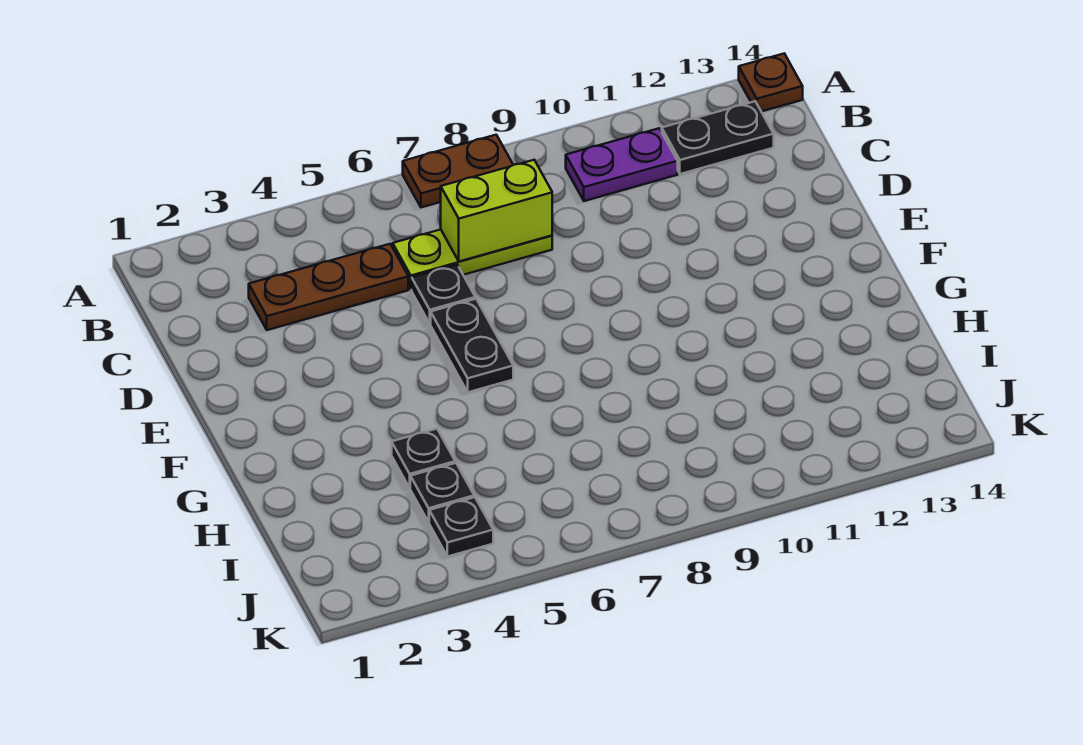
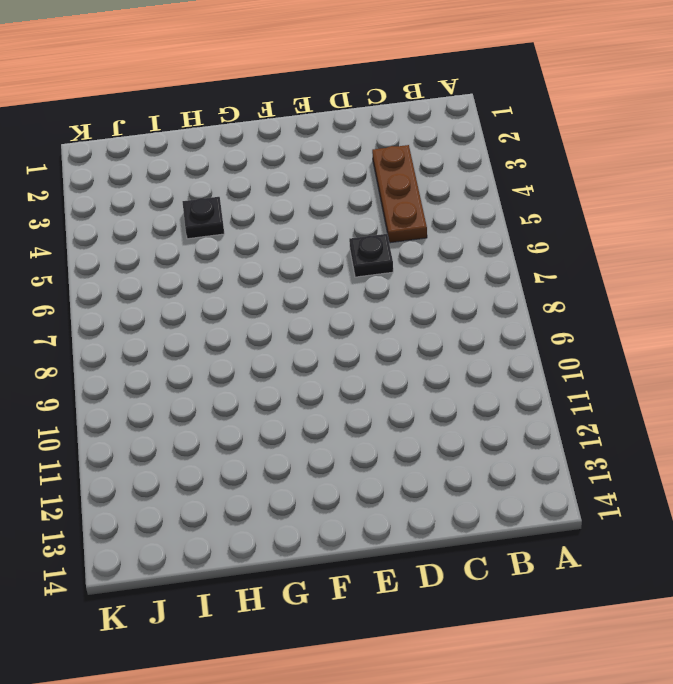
none -> brown 1x2 plate [403,135,513,207]
none -> brown 1x1 plate [739,54,803,112]
none -> purple 1x2 plate [566,128,678,201]

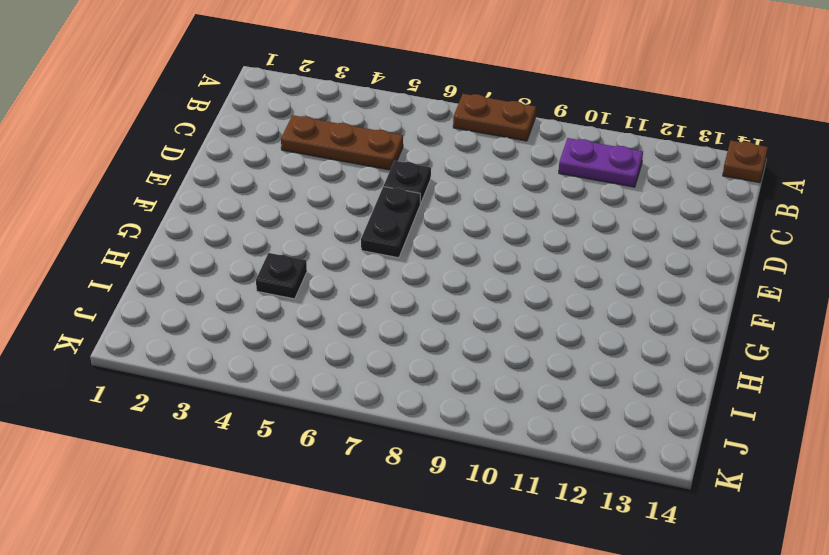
none -> black 1x2 plate [662,101,774,174]
none -> lime 1x3 plate [393,230,552,289]
none -> black 1x1 plate [410,463,474,522]

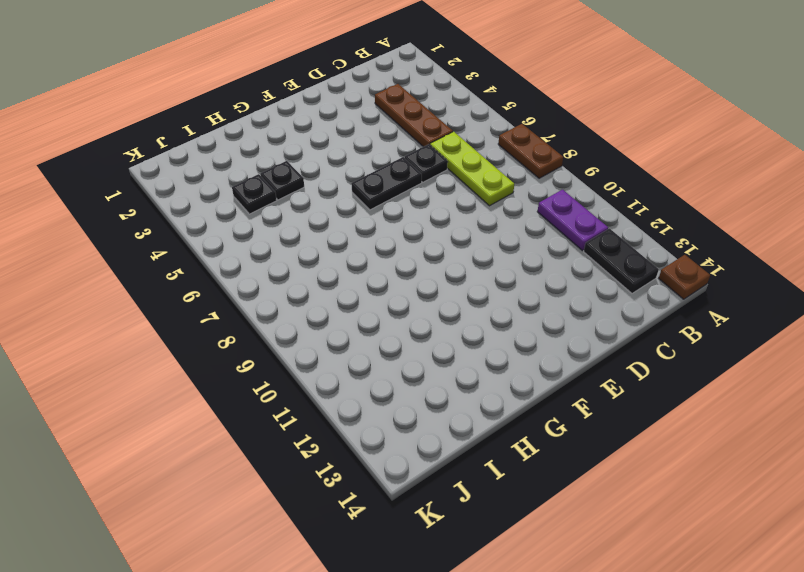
none -> black 1x1 plate [429,497,493,556]
none -> lime 1x2 brick [441,160,552,261]

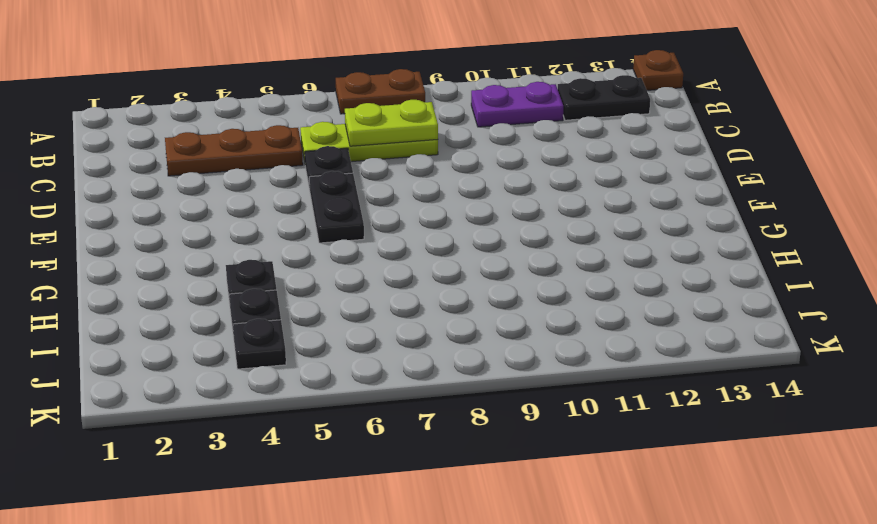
lime 1x2 plate [345,100,438,146] -> lime 1x2 brick [441,160,552,261]

